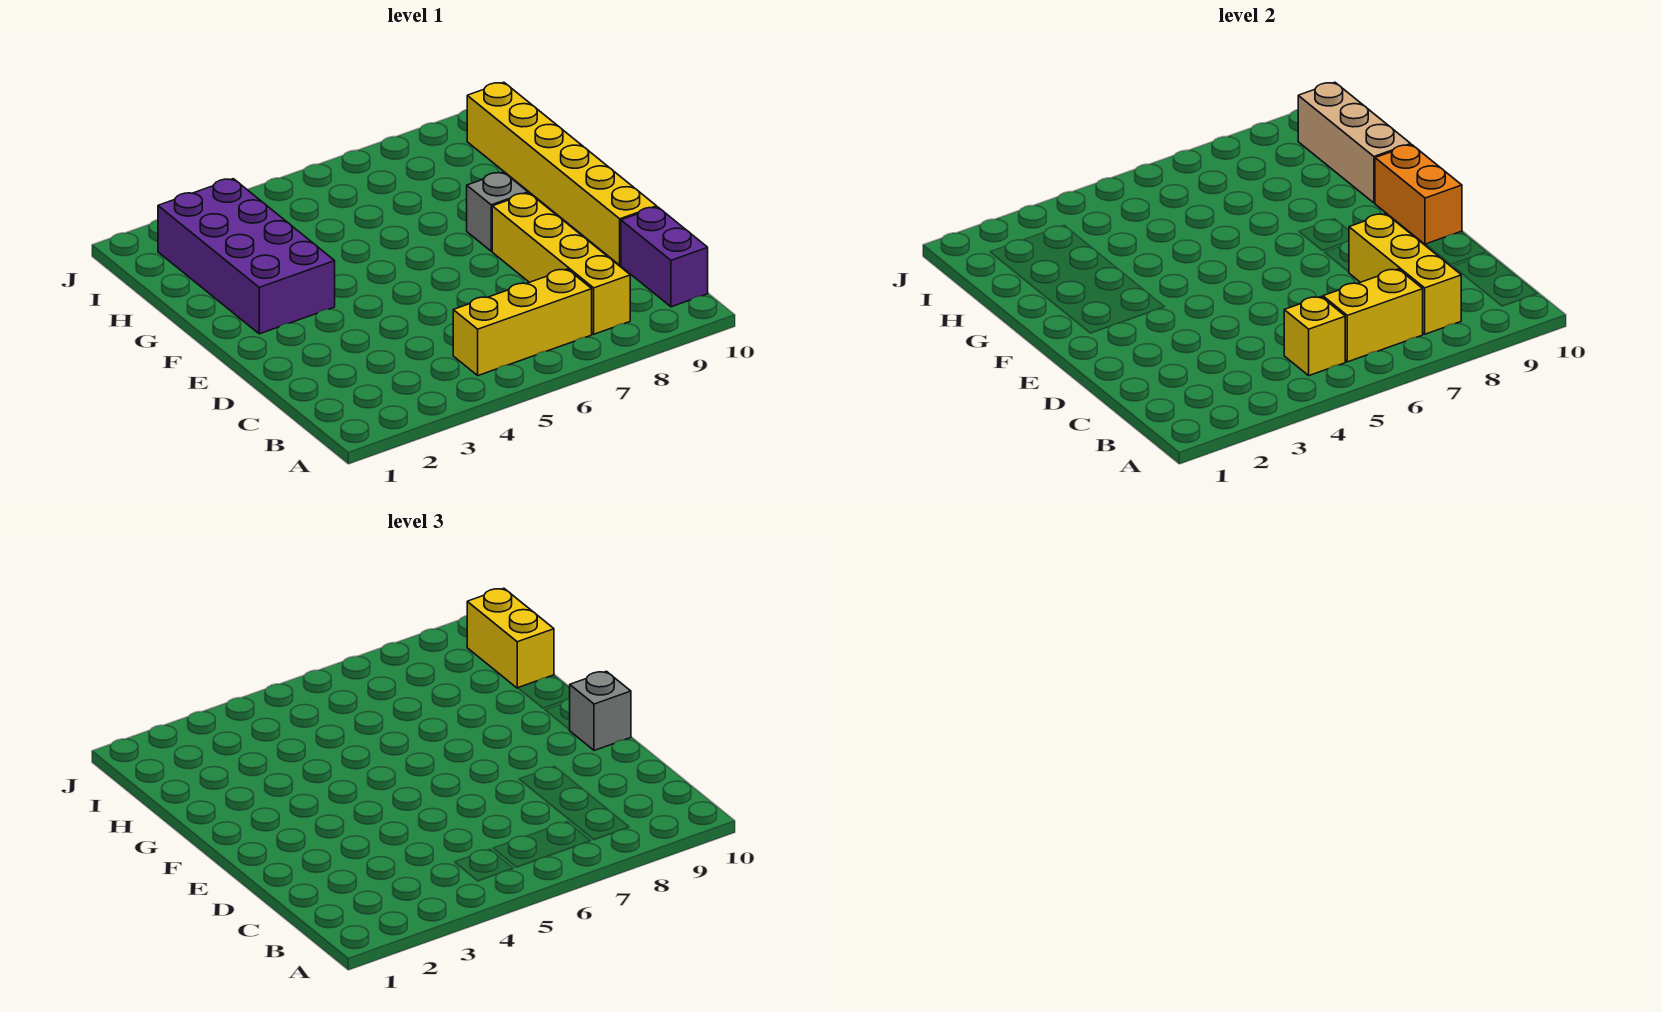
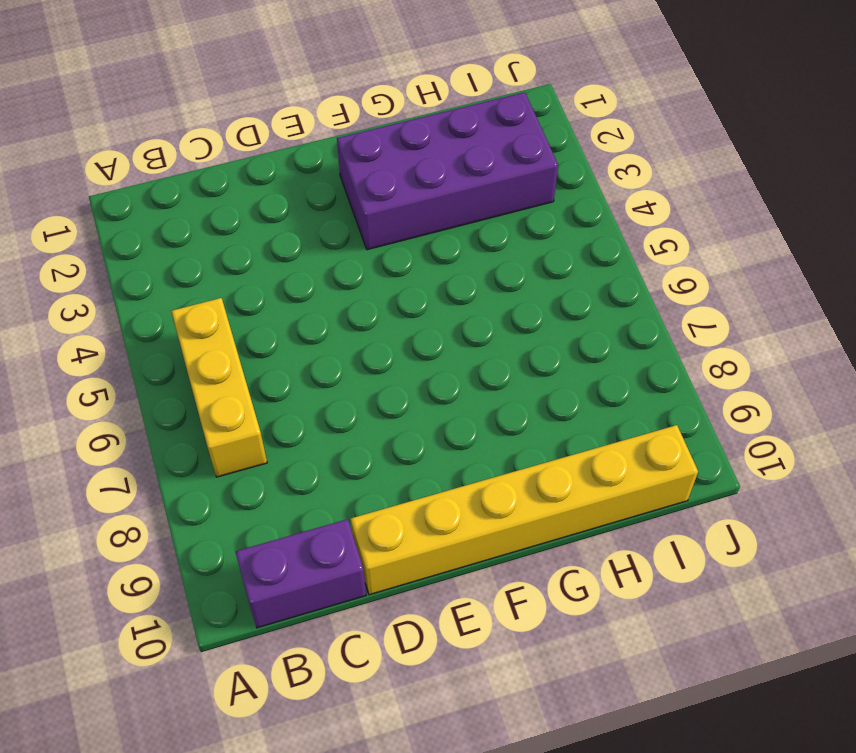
none -> yellow 1x4 brick [492,193,630,334]
none -> grey 1x1 brick [467,172,528,251]
none -> yellow 1x1 brick [1284,297,1345,376]

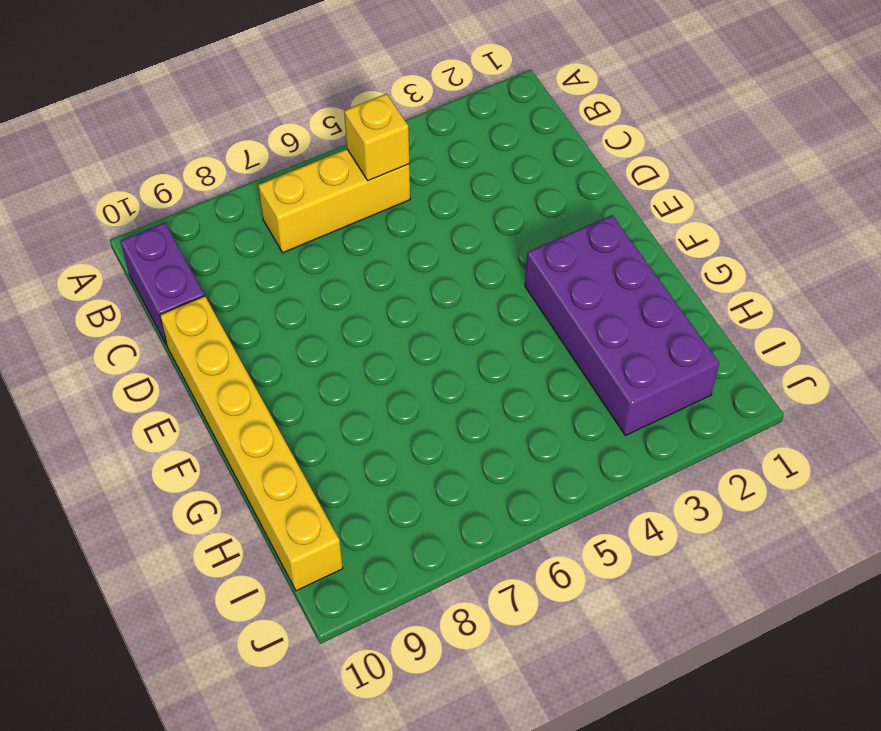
none -> yellow 1x4 brick [492,193,630,334]
none -> grey 1x1 brick [467,172,528,251]
none -> yellow 1x2 brick [1323,269,1423,362]

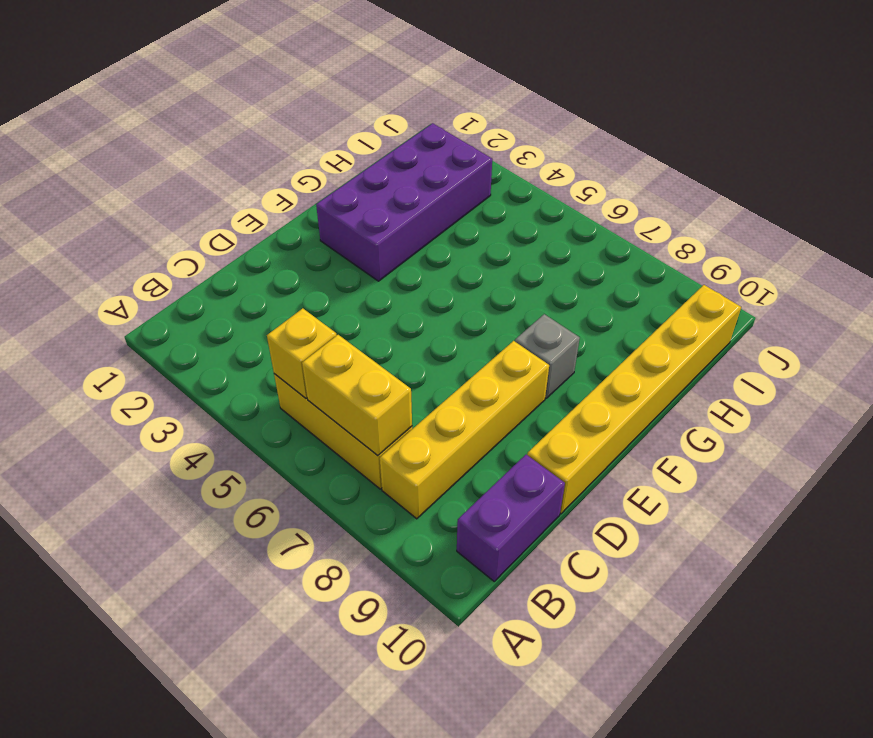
none -> yellow 1x3 brick [1349,214,1461,334]
none -> orange 1x2 brick [1375,145,1462,245]
none -> tan 1x3 brick [1298,82,1411,203]

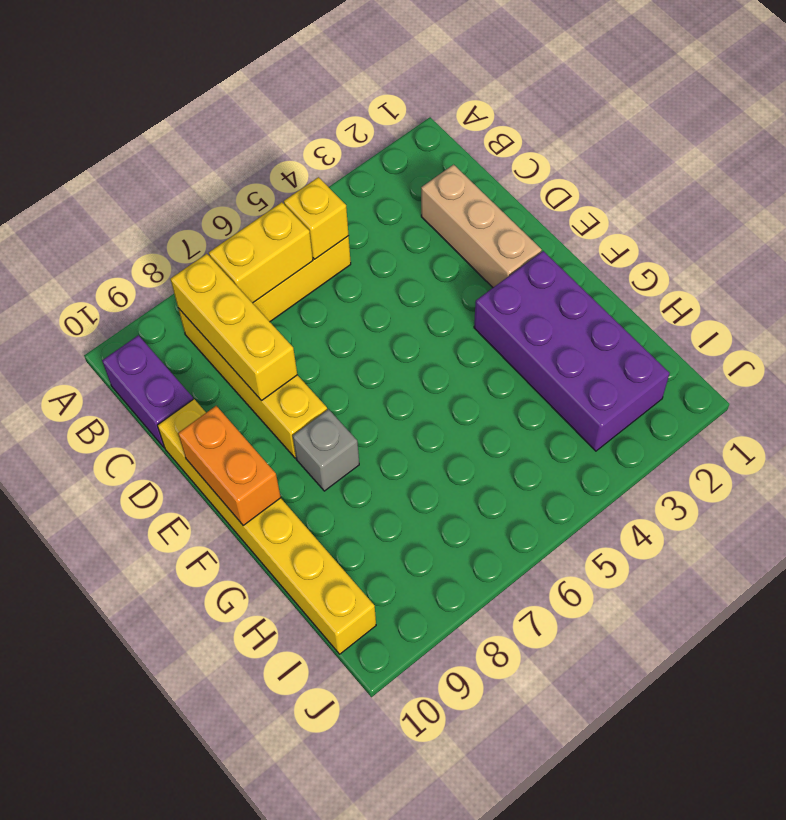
tan 1x3 brick [421,165,542,287] -> tan 1x3 brick moved to [1298,82,1411,203]
none -> grey 1x1 brick [570,671,631,751]
none -> yellow 1x2 brick [467,588,554,688]

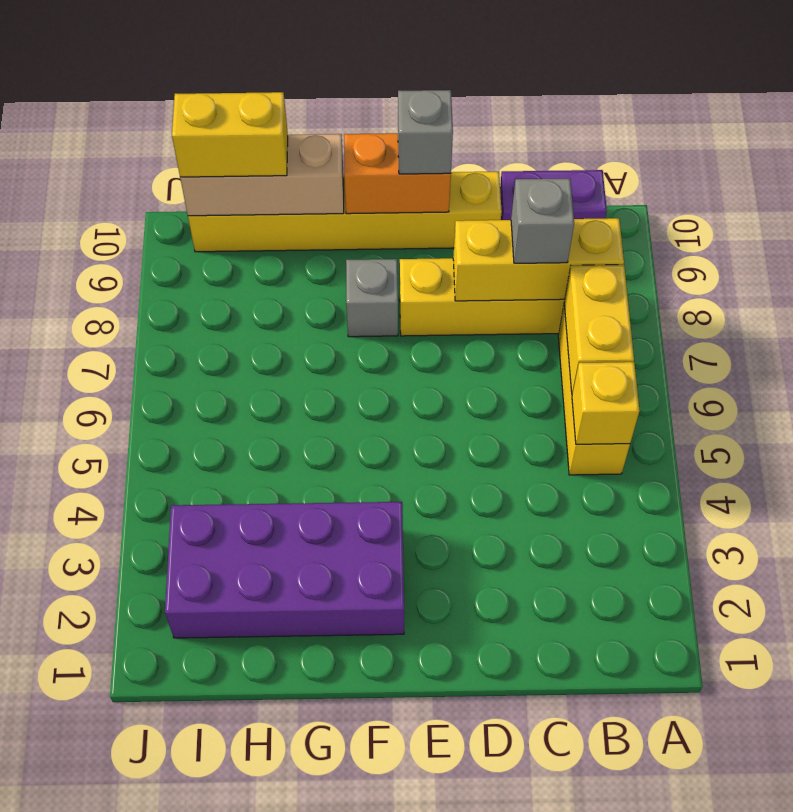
grey 1x1 brick [511,178,574,263] -> none

